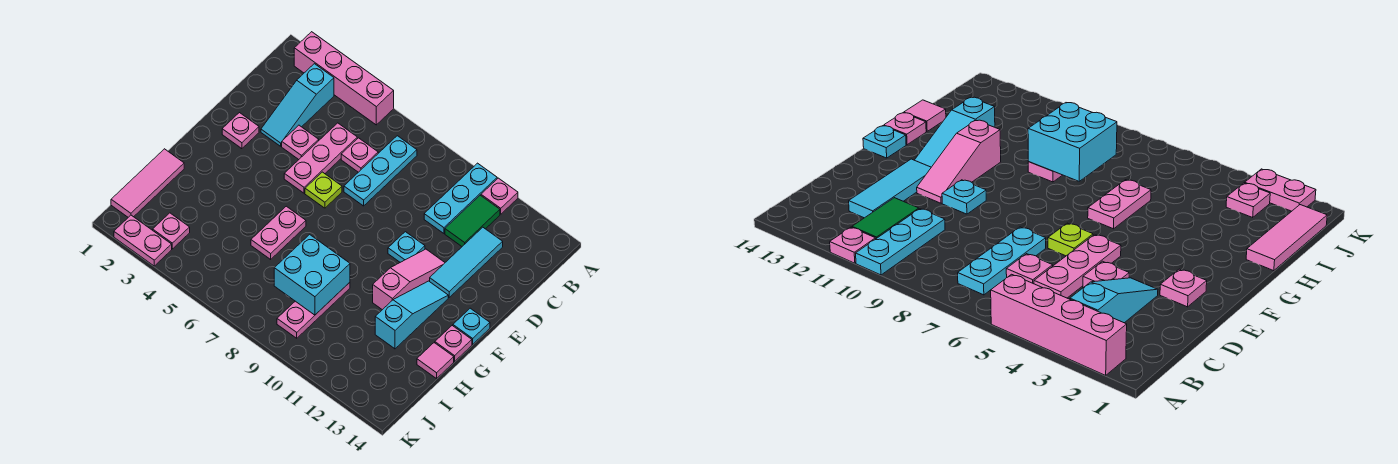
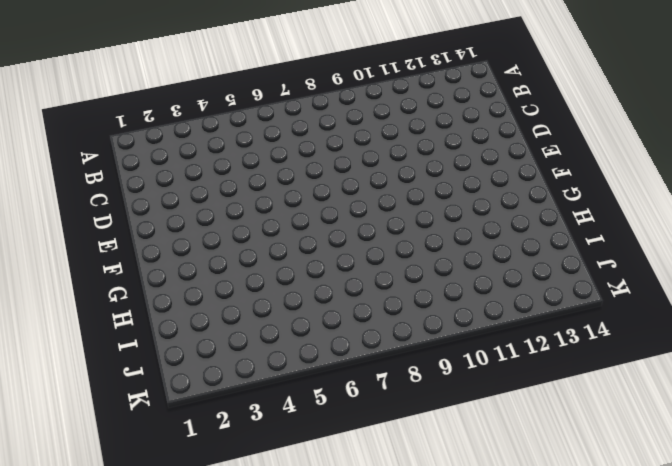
none -> pink 1x4 brick [294,32,394,125]
none -> cyan 1x3 plate [424,163,497,233]
none -> pink 1x1 plate [481,178,518,214]

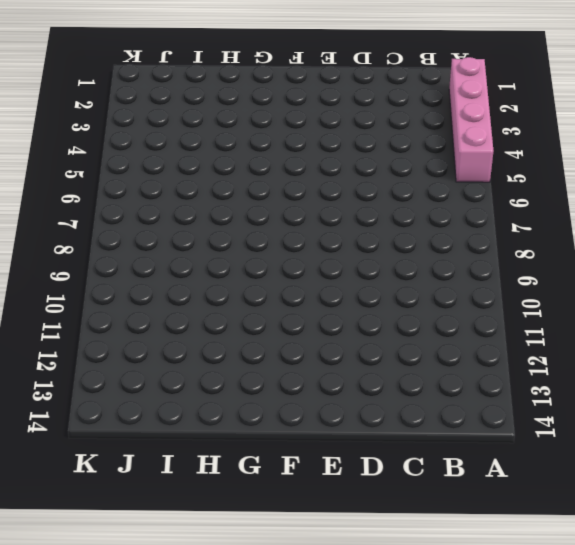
none -> cyan 1x3 plate [424,163,497,233]
none -> pink 1x1 plate [481,178,518,214]
none -> cyan 1x3 slope [261,64,334,146]

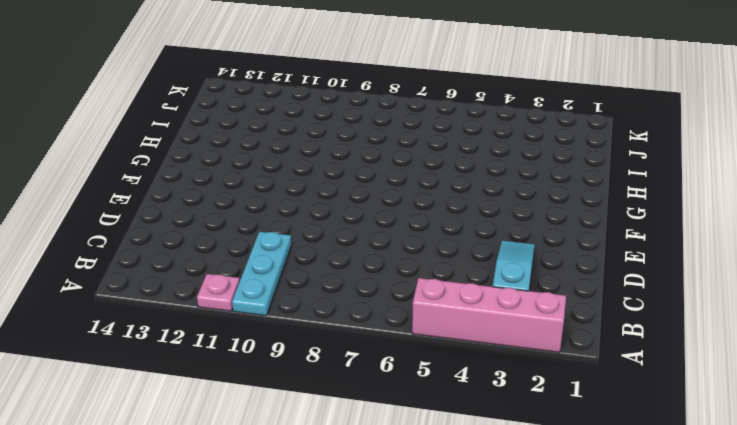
none -> cyan 1x3 plate [344,136,417,206]
none -> green 1x2 tile [445,195,500,246]
none -> pink 1x3 plate [284,123,357,193]

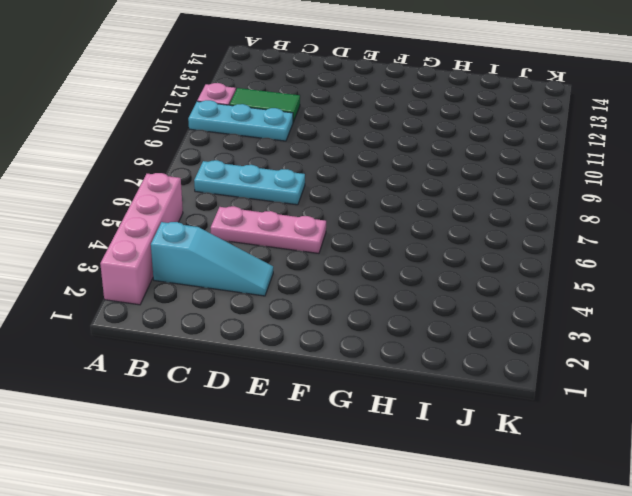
none -> pink 1x1 plate [341,138,378,172]
none -> cyan 1x3 tile [430,227,503,297]
none -> pink 1x1 plate [282,125,319,159]

